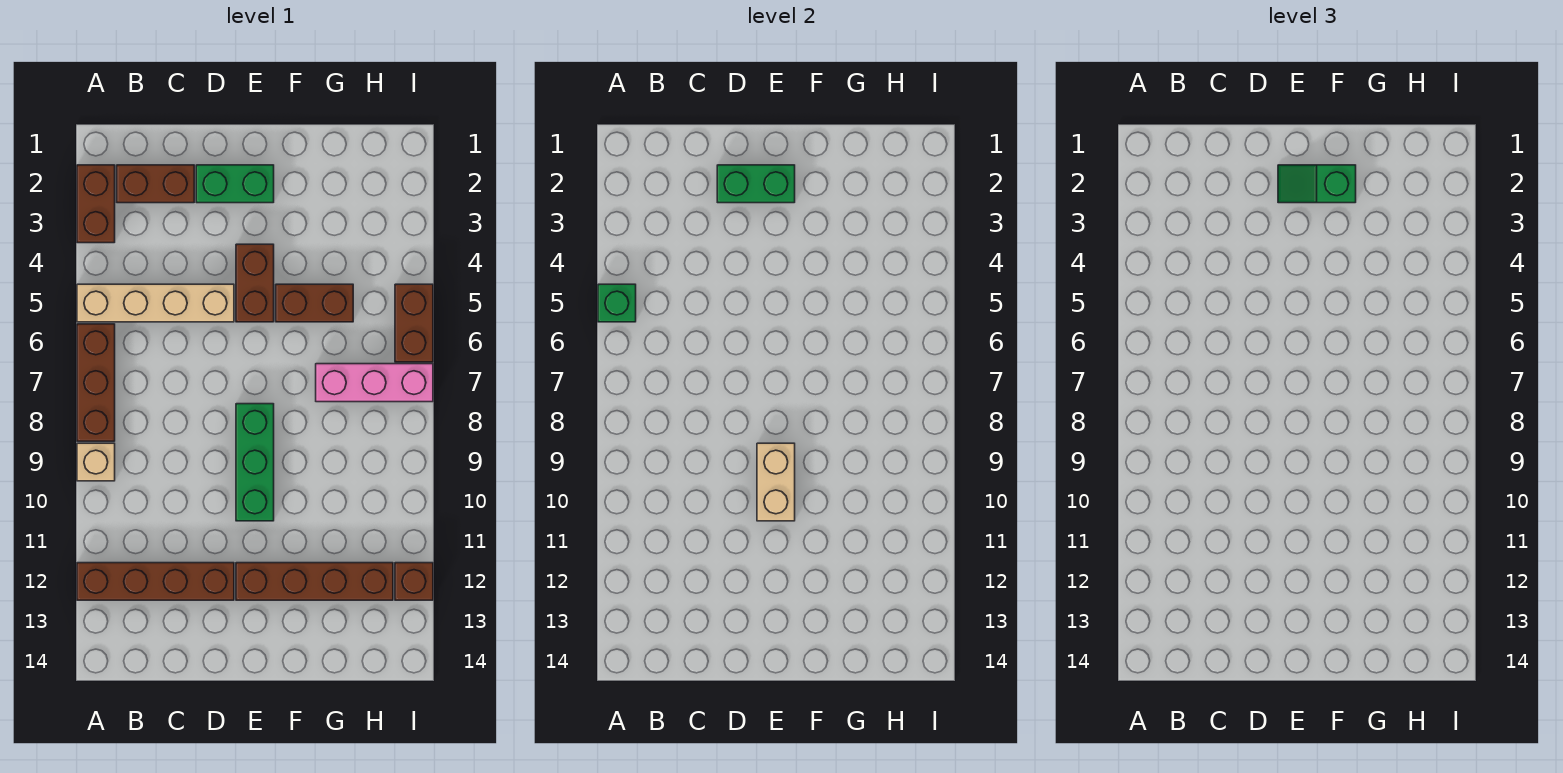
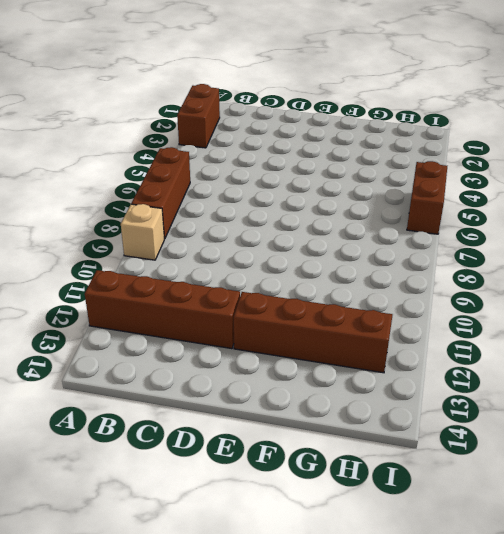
none -> tan 1x4 brick [77,284,234,322]
none -> brown 1x2 brick [117,165,194,203]
none -> green 1x2 brick [196,165,274,203]

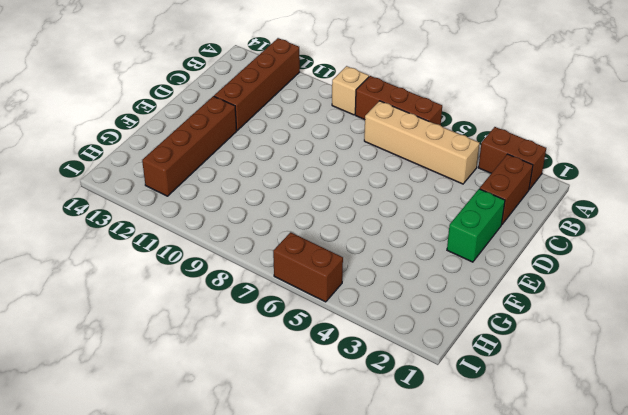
tan 1x4 brick [364,101,480,184] -> tan 1x4 brick turned to [77,284,234,322]
none -> brown 1x2 brick [236,244,274,322]
none -> green 1x3 brick [236,404,274,521]
none -> brown 1x2 brick [276,284,353,322]

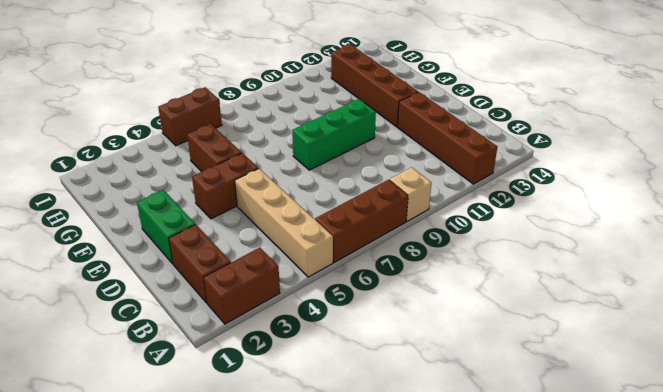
none -> pink 1x3 brick [316,364,433,402]
none -> brown 1x1 brick [395,563,433,600]
none -> green 1x1 brick [598,284,636,322]

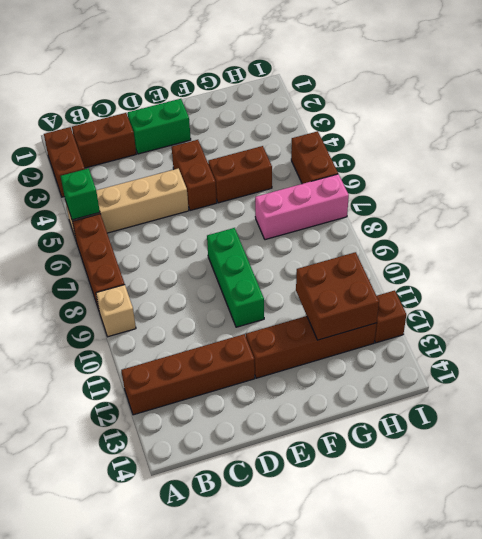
brown 2x2 brick [296,252,379,340] -> none
none -> green 1x2 brick [717,165,795,203]
none -> tan 1x2 brick [757,443,795,521]
none -> green 1x2 slope [1278,165,1356,203]

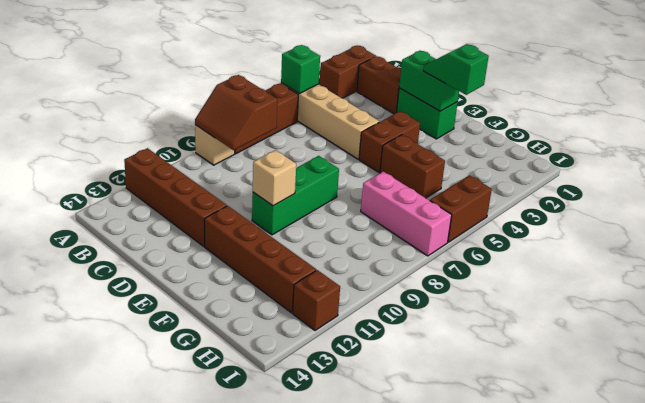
brown 2x2 slope [195,75,277,150] -> none
tan 1x1 brick [253,150,296,206] -> tan 1x2 brick [757,443,795,521]

